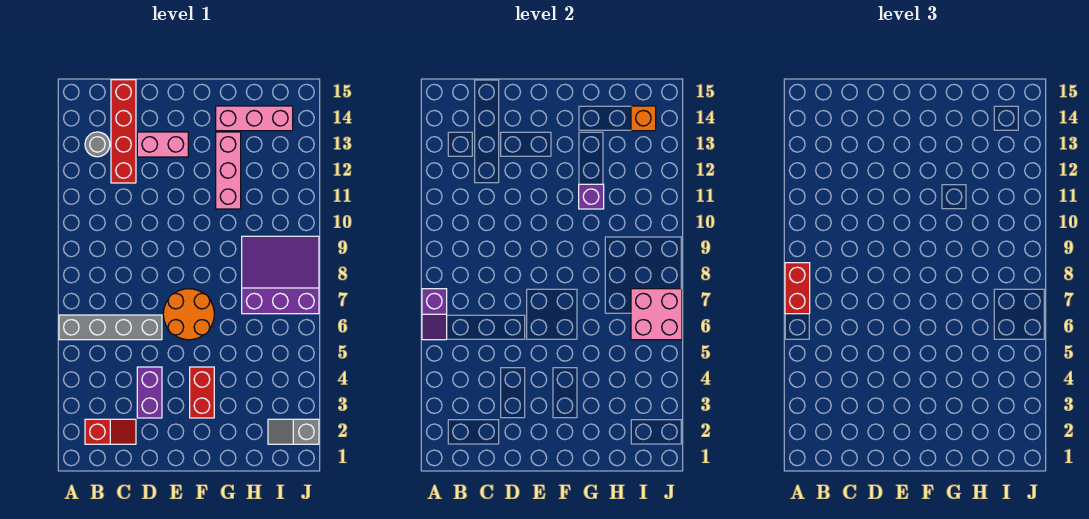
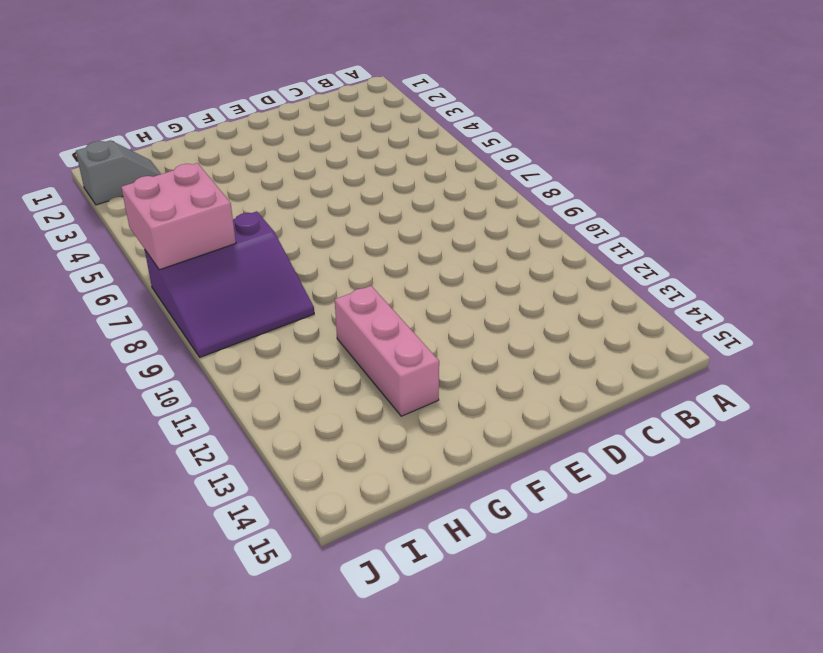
none -> grey 1x4 brick [59,315,162,340]
none -> red 1x2 slope [85,419,136,444]
none -> grey 1x1 round brick [85,132,110,157]

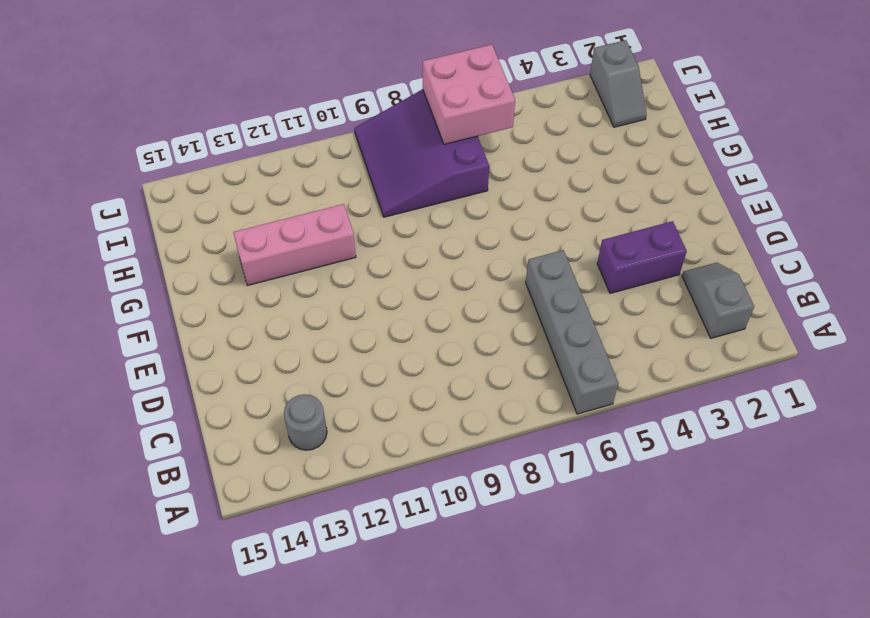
grey 1x2 slope [682,263,754,338] -> red 1x2 slope [85,419,136,444]
none -> red 1x4 brick [111,80,136,183]
none -> pink 1x2 brick [137,132,188,157]
none -> orange 2x2 round brick [163,289,214,340]

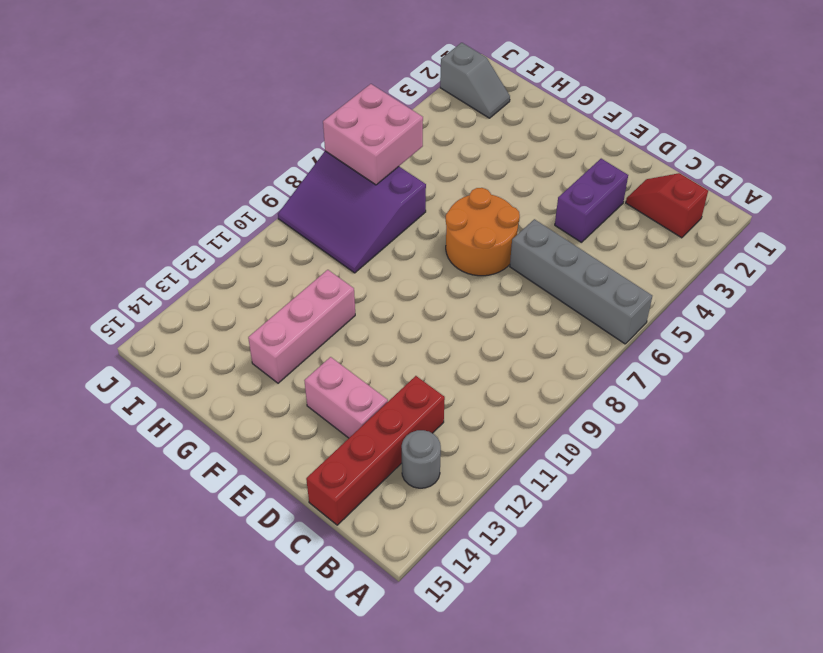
none -> red 1x2 brick [190,367,214,418]
none -> pink 1x3 brick [216,106,293,131]
none -> purple 1x2 slope [422,289,447,340]

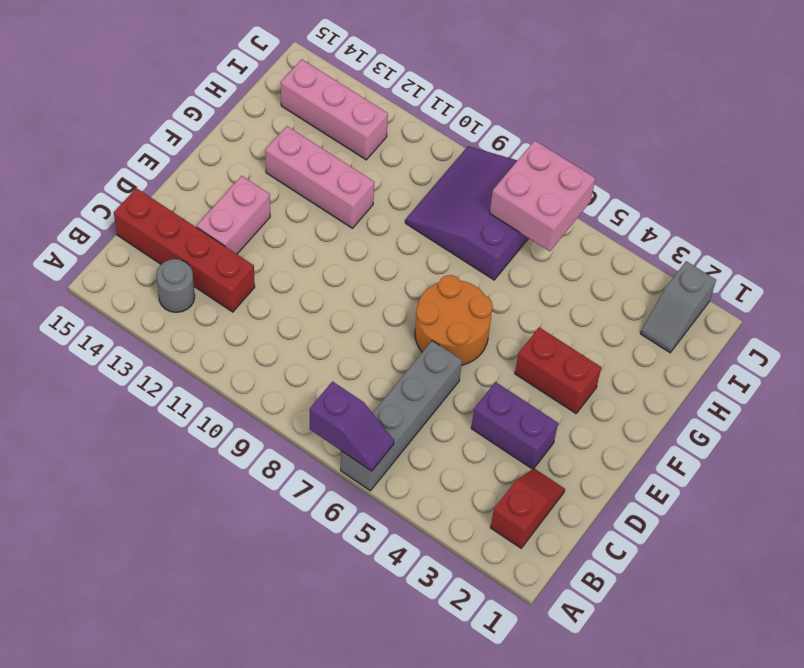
pink 1x3 brick [281,59,388,160] -> pink 1x3 brick turned to [216,106,293,131]
none -> purple 1x1 brick [579,184,604,209]
none -> orange 1x1 brick [631,106,656,131]
none -> red 1x2 brick [785,263,810,314]

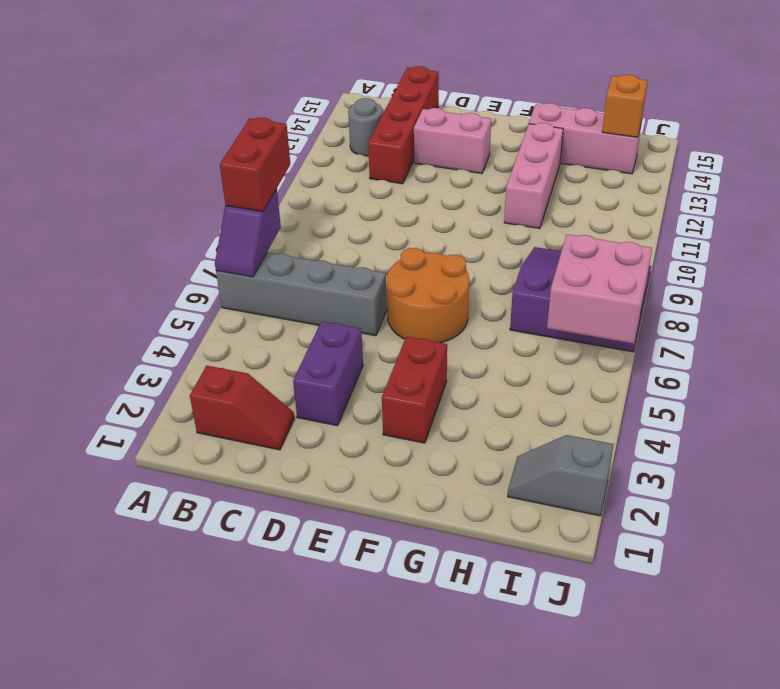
none -> purple 1x1 brick [579,184,604,209]

